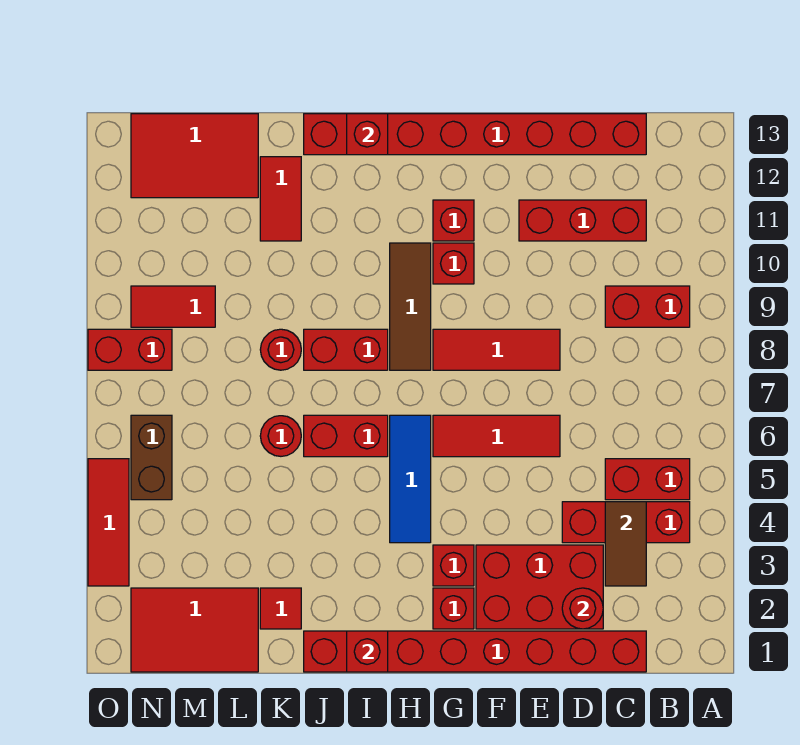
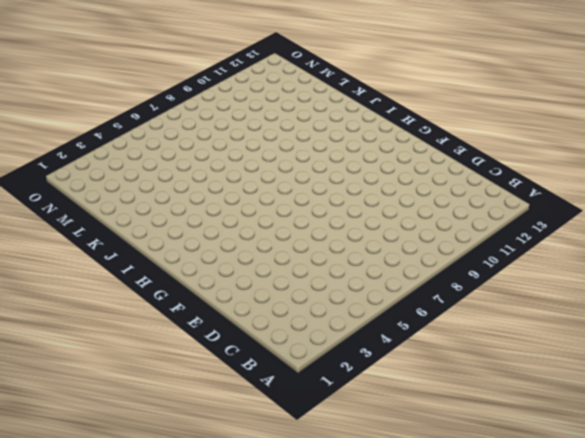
none -> red 1x3 brick [562,502,690,543]
none -> red 1x2 brick [605,459,690,500]
none -> red 1x2 brick [605,286,690,327]
none -> red 1x8 brick [304,631,646,672]

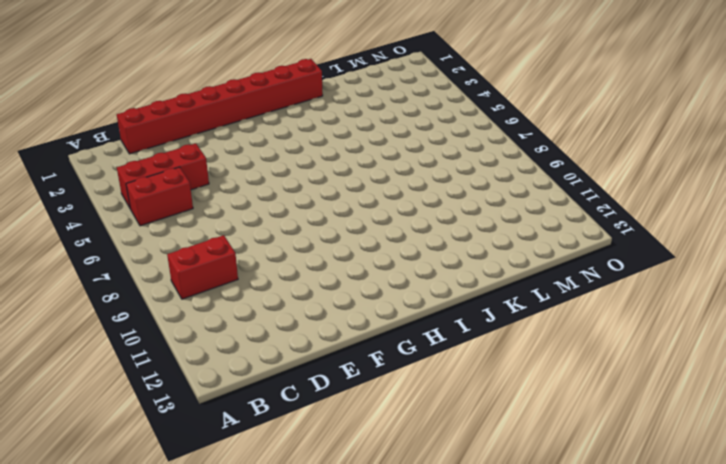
none -> red 1x3 brick [519,200,646,241]
none -> red 1x8 brick [304,114,646,155]
none -> red 2x3 brick [476,545,603,629]
none -> red 1x3 tile [433,415,560,457]

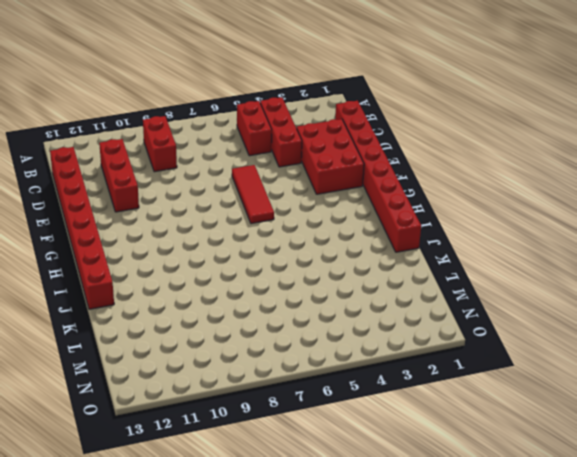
none -> red 1x3 tile [433,329,560,370]
none -> red 1x1 brick [433,588,474,629]
none -> red 1x1 brick [433,545,474,586]
none -> red 1x1 brick [433,243,474,284]

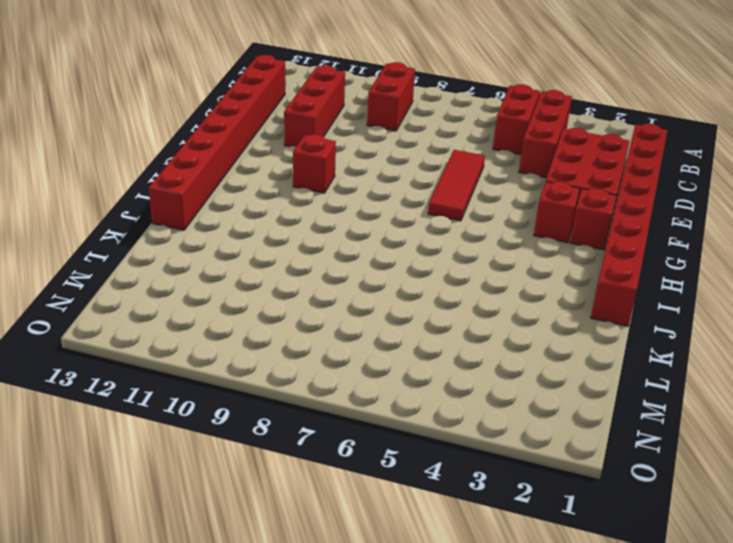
none -> red 1x3 tile [433,329,560,370]
none -> red 1x1 brick [433,200,474,241]
none -> blue 1x3 tile [390,415,431,543]
none -> brown 1x3 tile [390,243,431,370]

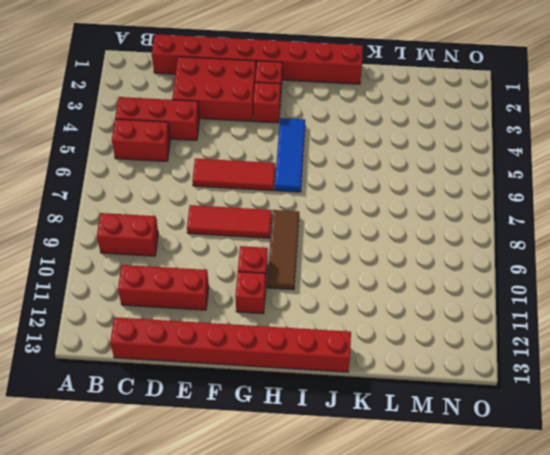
none -> red 1x2 brick [304,415,388,457]
none -> red 1x2 brick [304,329,388,370]
none -> red 1x1 tile [260,588,301,629]
none -> red 1x1 round brick [260,416,301,456]

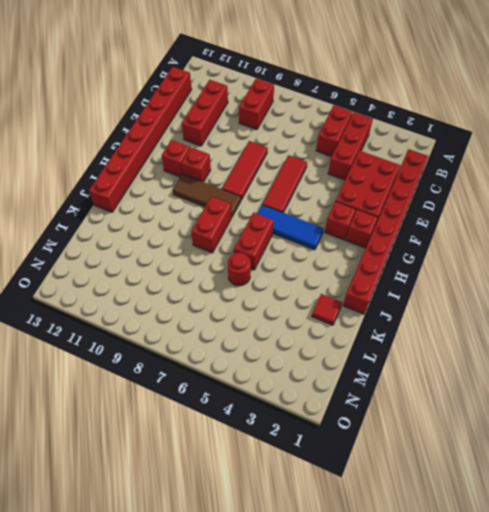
none -> red 1x1 round brick [260,329,301,370]
none -> red 1x2 tile [260,157,301,241]
none -> red 2x3 tile [131,588,258,672]
none -> red 2x3 tile [131,114,258,198]

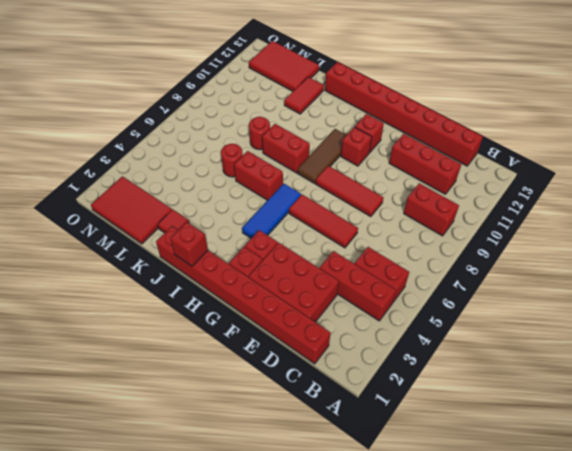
none -> red 1x2 tile [131,286,215,327]
none -> brown 1x2 brick [131,415,172,500]
none -> red 1x2 brick [88,329,172,370]
none -> red 1x3 tile [88,459,129,586]

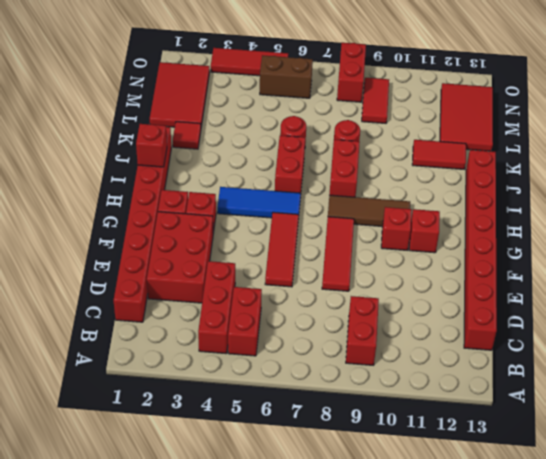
none -> red 1x3 brick [519,200,646,241]
none -> brown 1x2 tile [605,502,646,586]
none -> red 1x1 round brick [562,588,603,629]
none -> red 1x1 brick [347,114,388,155]

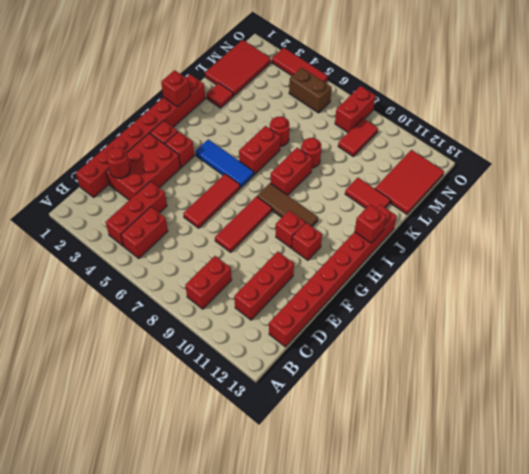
none -> brown 1x2 tile [605,502,646,586]

